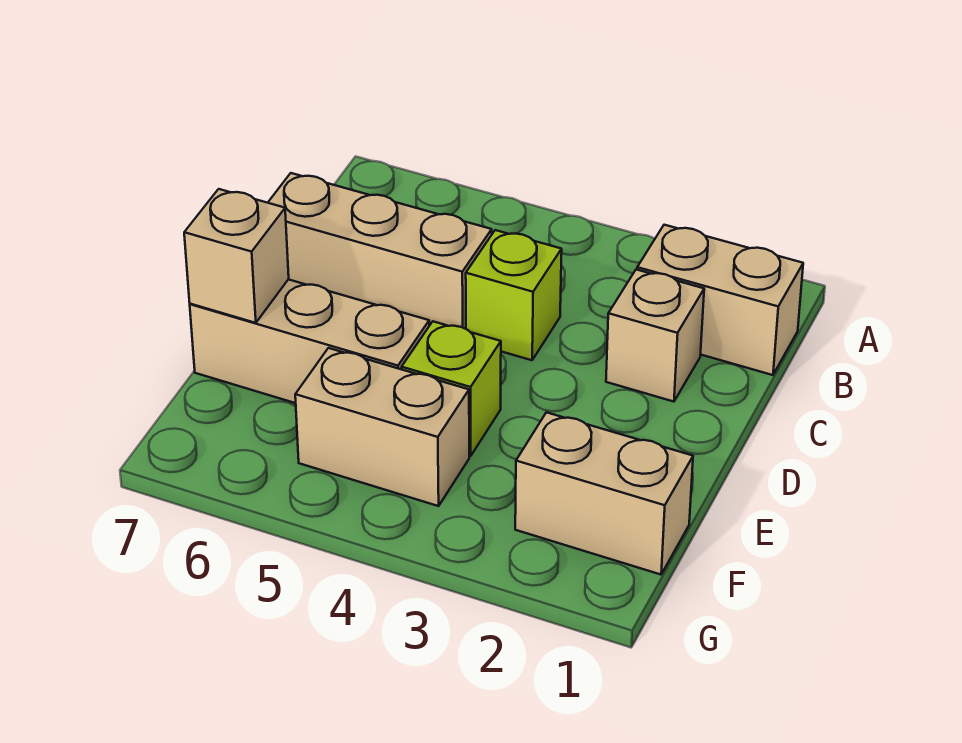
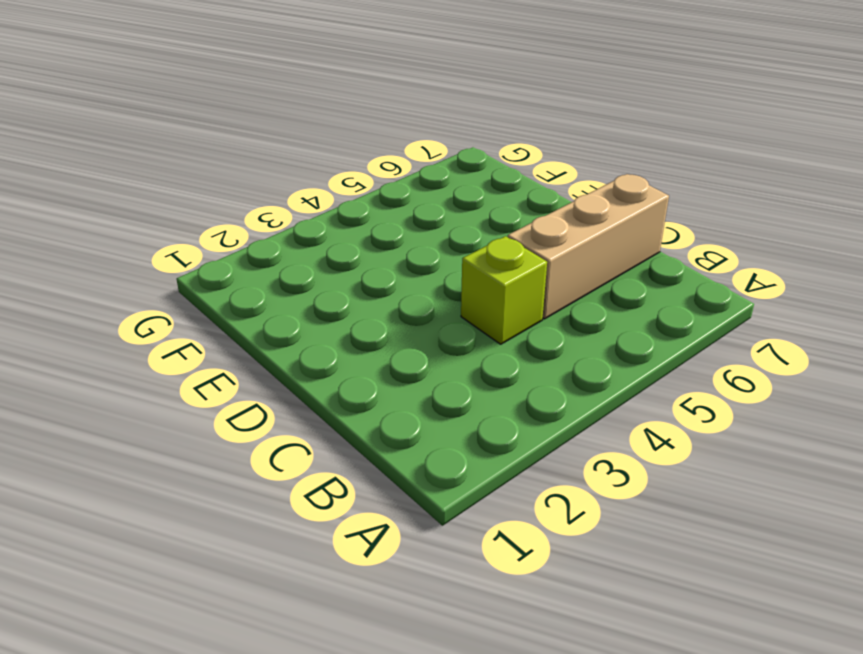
none -> tan 1x2 brick [637,225,803,375]
none -> tan 1x1 brick [606,270,704,402]

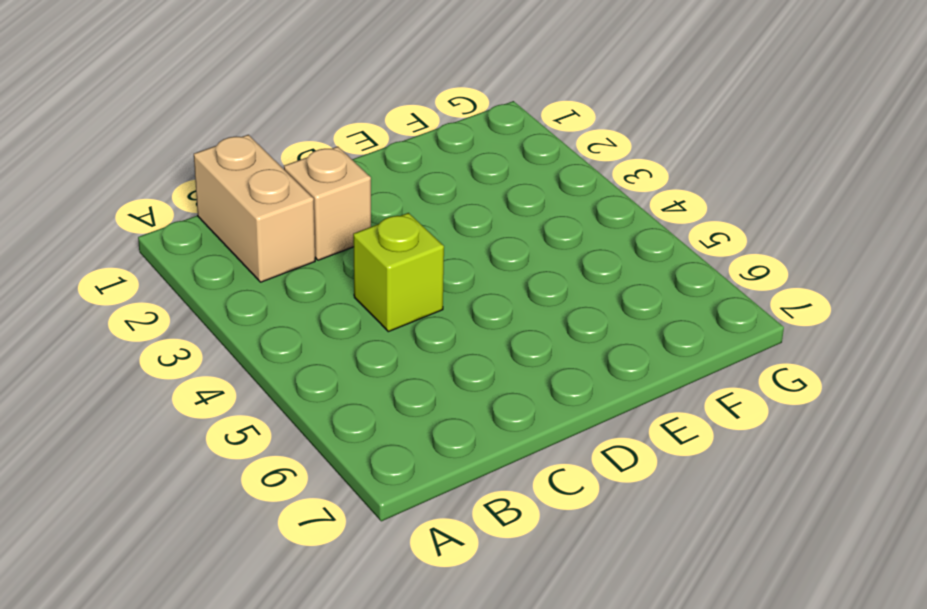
none -> tan 1x3 brick [268,173,492,329]
none -> lime 1x1 brick [402,322,501,456]

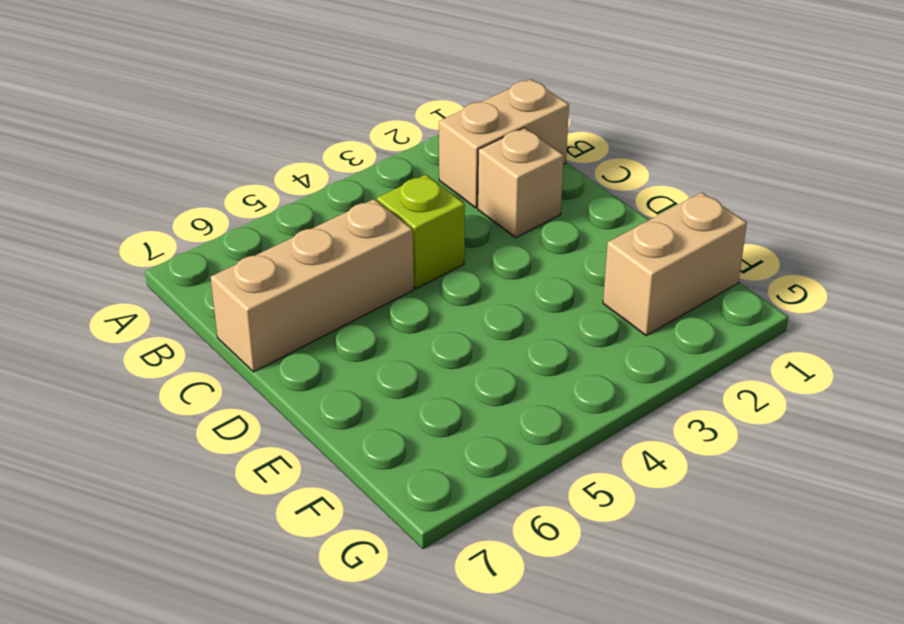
none -> lime 1x1 brick [402,322,501,456]
none -> tan 1x3 brick [190,279,429,403]

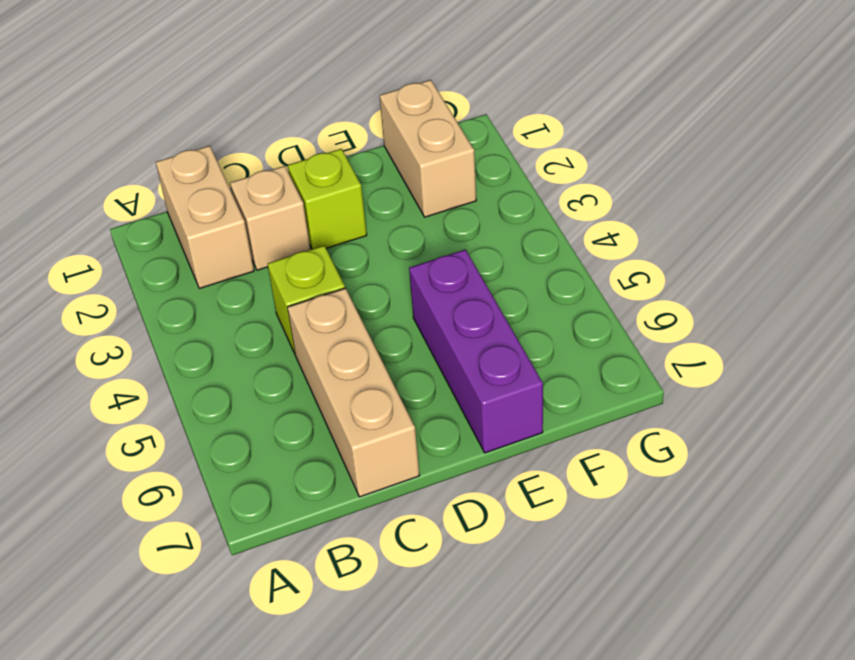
lime 1x1 brick [288,149,367,249] -> lime 1x1 brick moved to [402,322,501,456]
purple 1x3 brick [409,250,543,453] -> tan 1x3 brick [190,279,429,403]
none -> tan 1x2 brick [295,348,469,506]
none -> tan 1x1 brick [184,189,289,323]

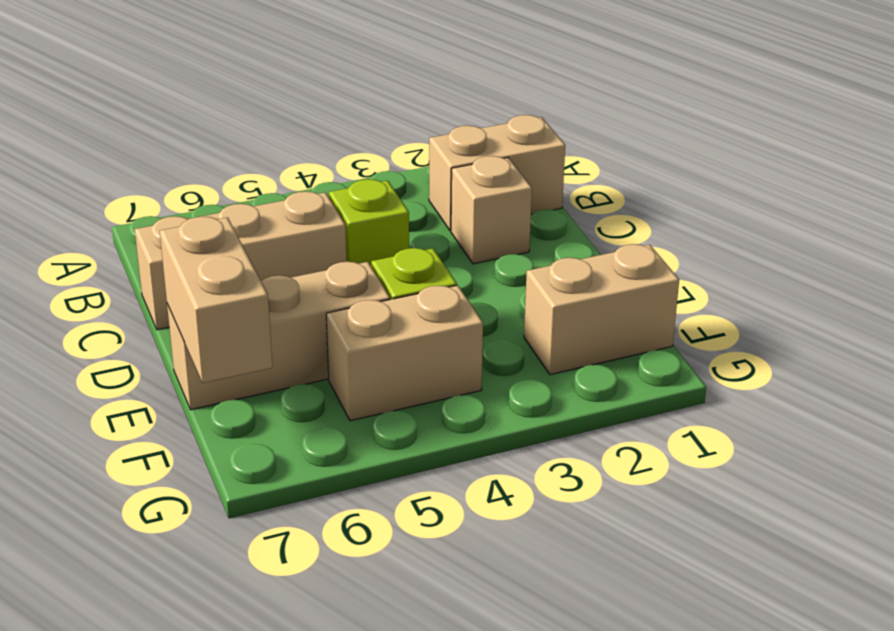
tan 1x2 brick [160,217,272,383] -> tan 1x1 brick [184,189,289,323]

